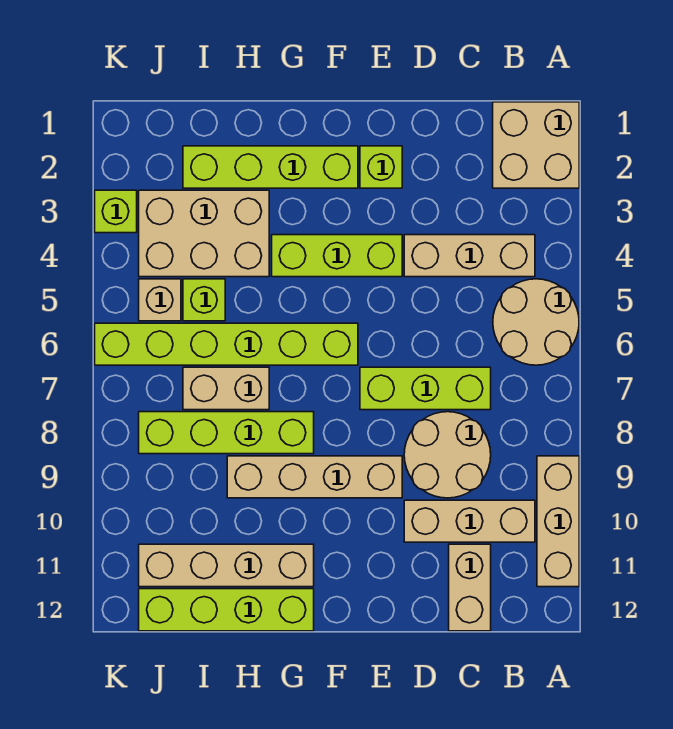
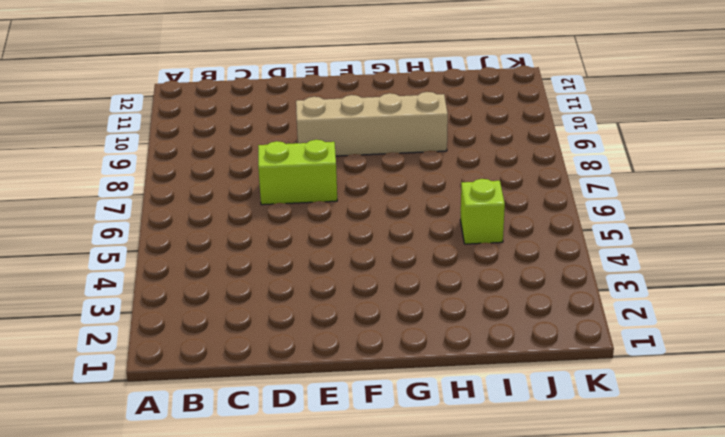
lime 1x2 brick [258,140,337,205] -> lime 1x3 brick [360,367,491,410]
none -> tan 2x2 brick [493,102,579,188]
none -> tan 2x2 round brick [493,279,579,365]
none -> tan 1x3 brick [537,456,579,587]

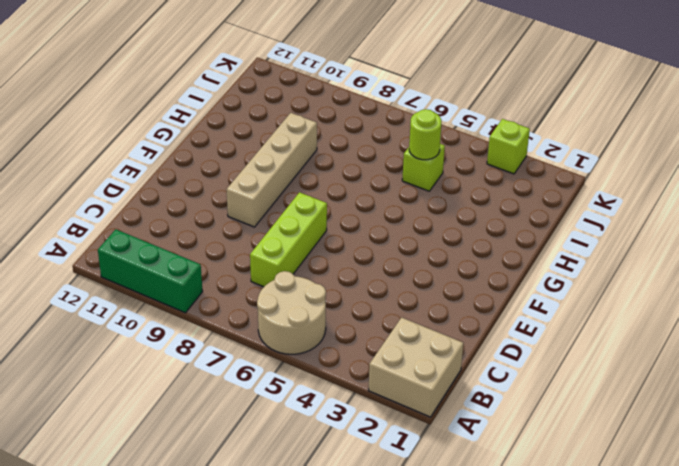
green 1x3 brick [98,229,203,313] -> tan 1x3 brick [537,456,579,587]
lime 1x1 round brick [409,109,441,160] -> none
none -> tan 1x3 brick [404,235,535,277]
none -> tan 1x3 brick [404,500,535,542]
none -> tan 2x2 round brick [404,412,491,498]

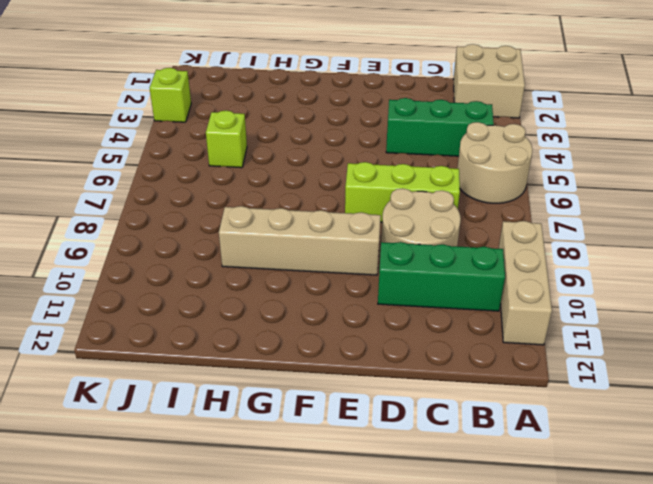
green 1x3 brick [386,98,494,156] -> tan 1x3 brick [404,235,535,277]
green 1x3 brick [378,242,505,311] -> tan 1x3 brick [404,500,535,542]
none -> tan 1x2 brick [449,544,491,631]
none -> lime 1x1 brick [360,146,402,188]
none -> lime 1x3 brick [272,235,402,277]

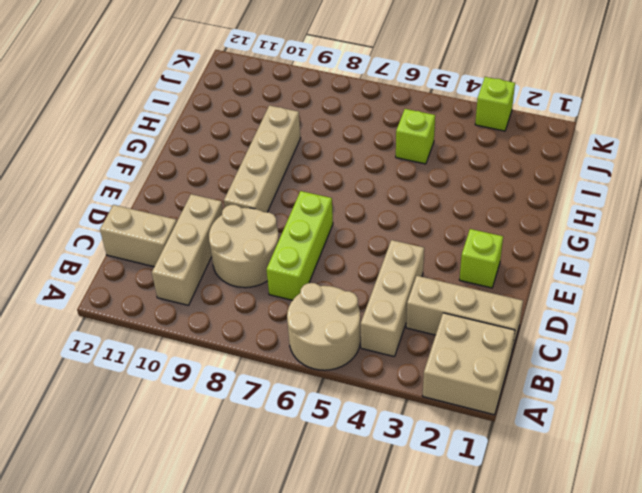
tan 1x3 brick [406,276,523,351] -> tan 1x3 brick moved to [537,456,579,587]
none -> lime 1x3 brick [272,235,402,277]
none -> lime 1x4 brick [183,146,358,188]
none -> lime 1x6 brick [95,323,358,365]

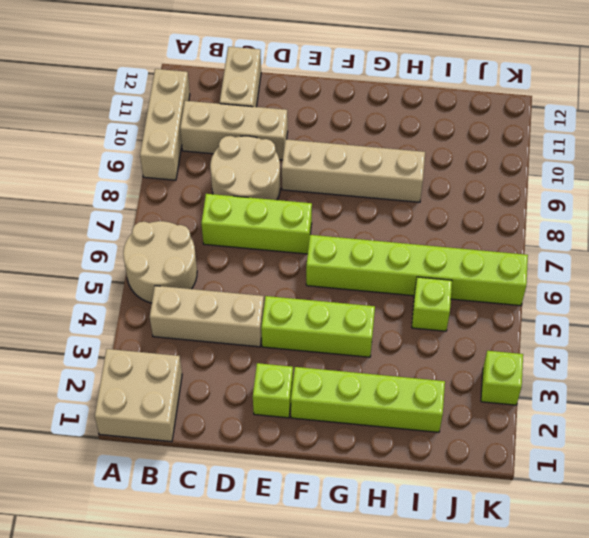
none -> lime 1x4 brick [139,412,314,454]
none -> tan 1x4 brick [139,544,314,587]
none -> lime 1x4 brick [139,589,314,631]

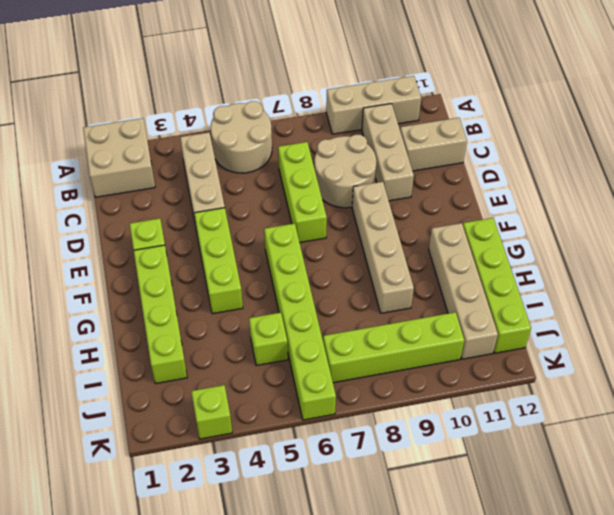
lime 1x4 brick [323,312,464,383] -> lime 1x4 brick turned to [139,412,314,454]
none -> tan 2x3 brick [139,190,269,277]
none -> tan 1x2 brick [183,367,269,410]
none -> tan 1x1 brick [139,279,181,321]

